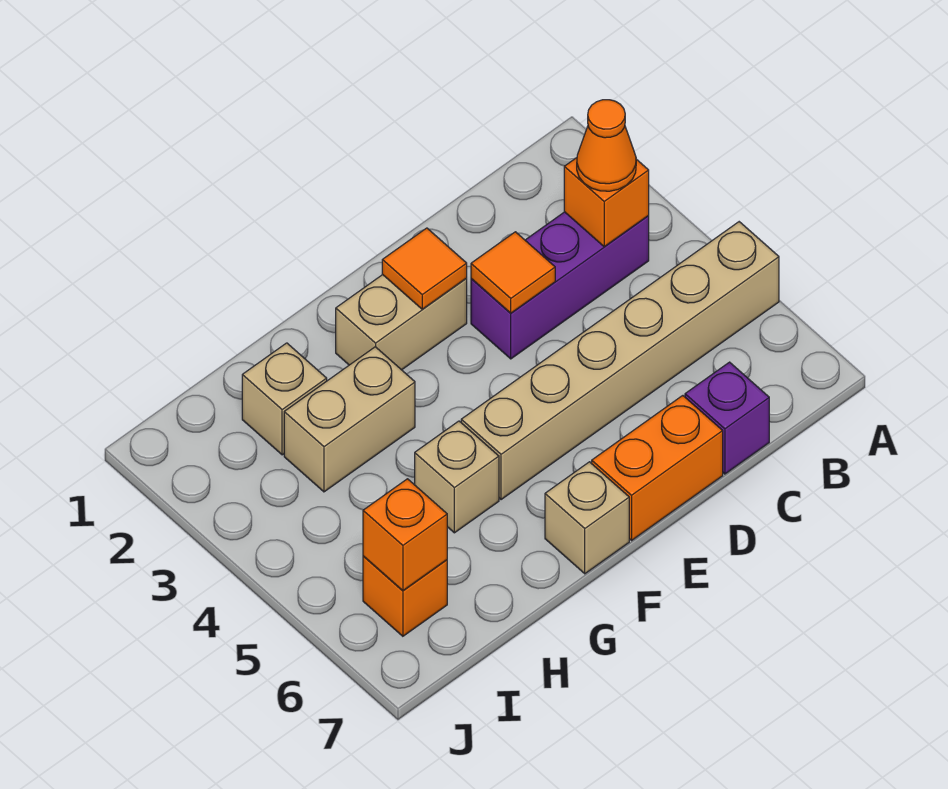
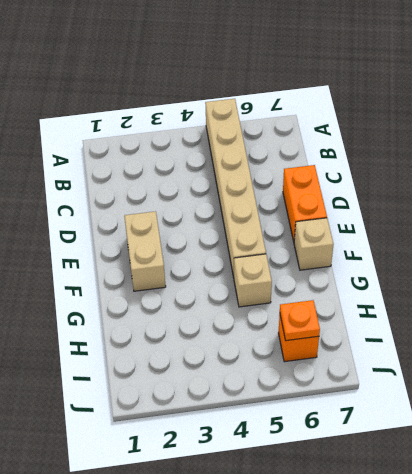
orange 1x1 plate [280,300,320,341] -> orange 1x1 brick [363,479,447,591]
none -> purple 1x3 brick [471,212,649,359]
none -> purple 1x1 brick [685,362,769,474]
none -> tan 1x2 brick [284,347,415,492]

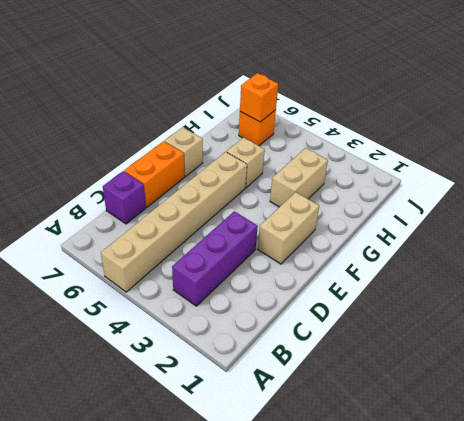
none -> tan 1x1 brick [242,343,327,455]
none -> orange 1x1 brick [564,158,649,247]
none -> orange 1x1 tile [471,232,555,313]

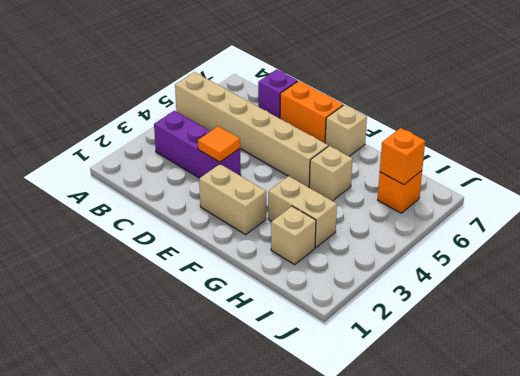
none -> orange 1x1 brick [564,158,649,247]
none -> orange 1x1 tile [382,228,467,309]
none -> orange 1x1 cone [577,100,636,191]

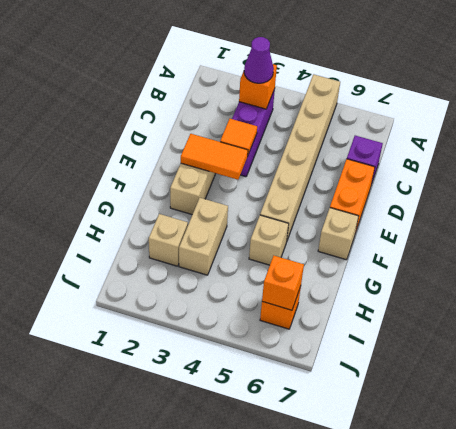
purple 1x1 cone [244,37,274,83] -> orange 1x1 cone [577,100,636,191]
orange 1x2 tile [181,134,248,180] -> orange 1x1 tile [382,228,467,309]

